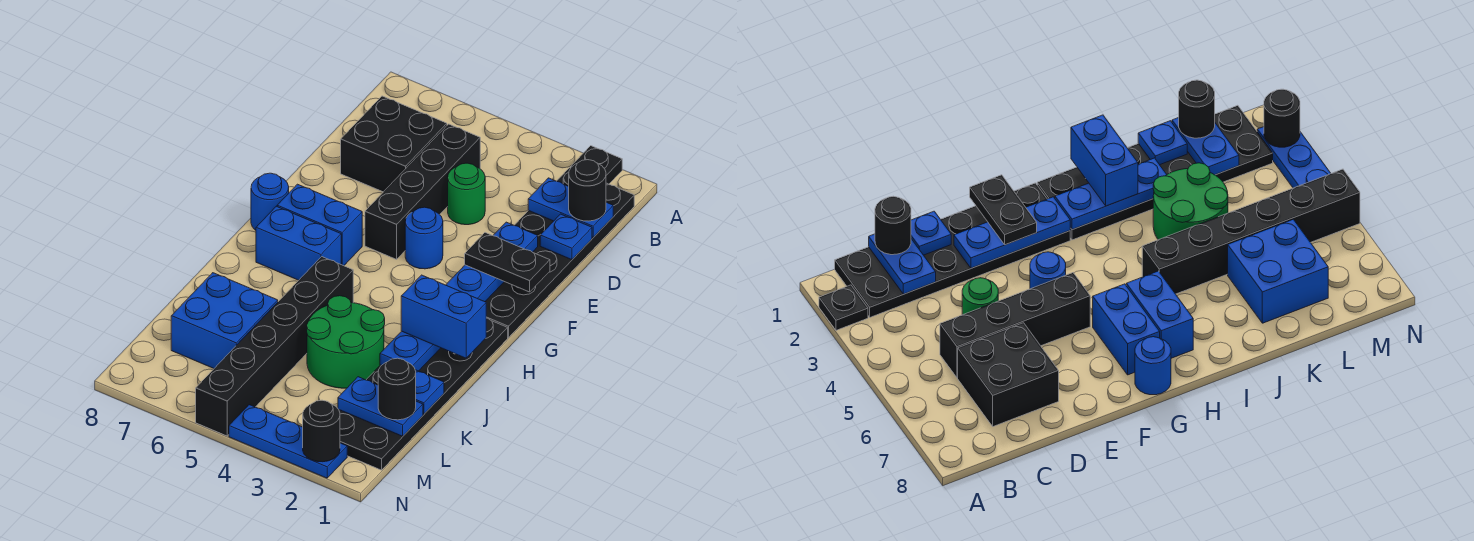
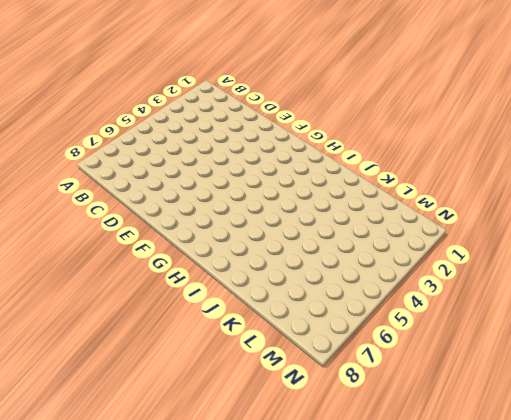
none -> black 1x1 plate [571,146,622,184]
none -> black 2x6 plate [485,168,634,338]
none -> black 1x4 brick [365,124,480,259]

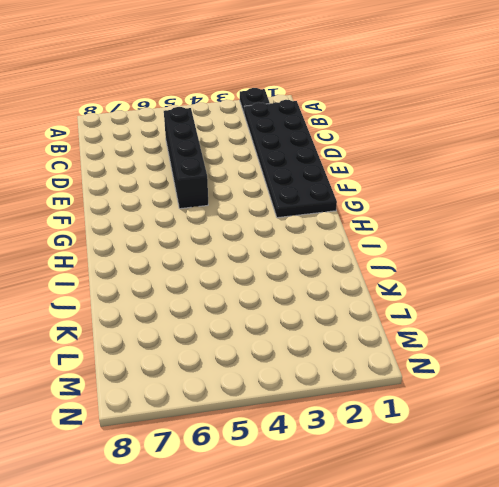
none -> black 2x2 brick [341,96,447,192]
none -> green 1x1 round brick [448,163,485,225]
none -> blue 1x1 round brick [405,207,443,269]

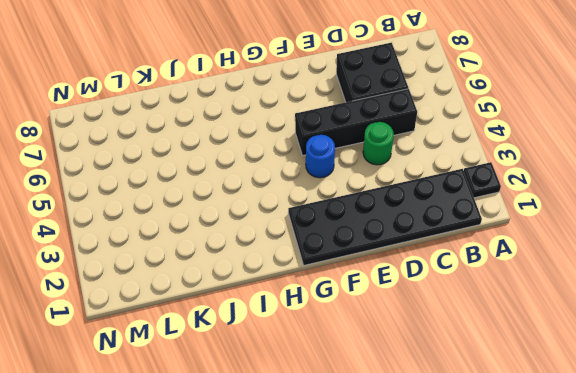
none -> blue 1x2 brick [277,184,362,266]
none -> blue 1x1 round brick [251,173,289,230]
none -> black 2x6 plate [339,318,508,470]

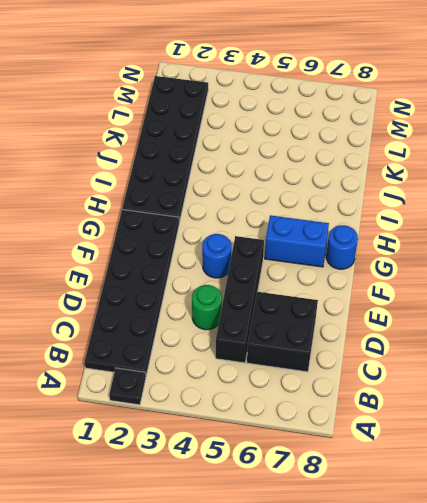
none -> blue 1x2 brick [256,206,341,280]
none -> black 1x6 brick [196,257,353,436]
none -> green 2x2 round brick [307,296,385,388]

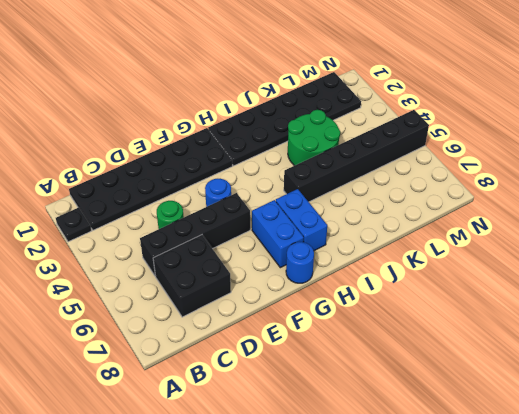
none -> blue 2x2 brick [171,273,278,368]
none -> blue 1x3 plate [229,405,347,478]
none -> blue 1x2 plate [528,178,613,237]

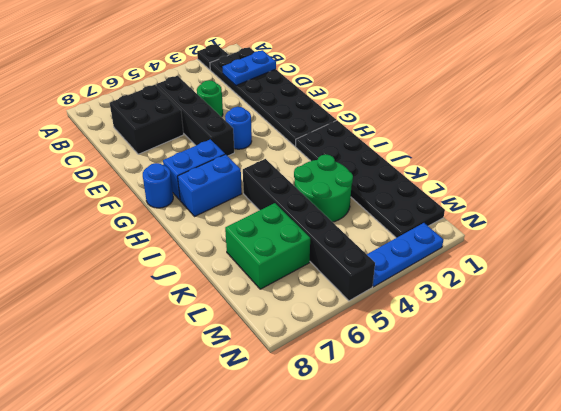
green 2x2 brick [225,203,310,289] -> blue 2x2 brick [171,273,278,368]
none -> blue 1x1 plate [540,214,592,260]
none -> blue 1x3 plate [446,222,538,302]
none -> blue 1x3 plate [380,331,440,371]

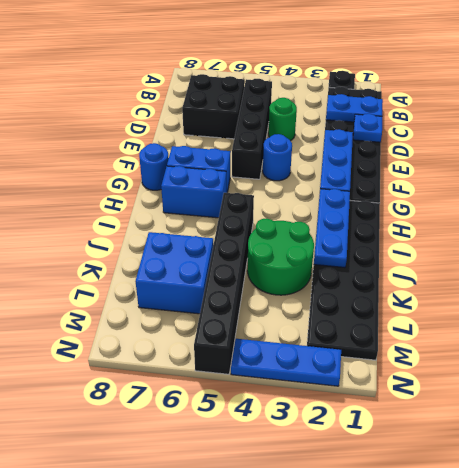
none -> blue 1x1 plate [415,370,444,414]
none -> blue 1x2 plate [338,377,423,436]
none -> black 1x1 round brick [303,400,340,462]

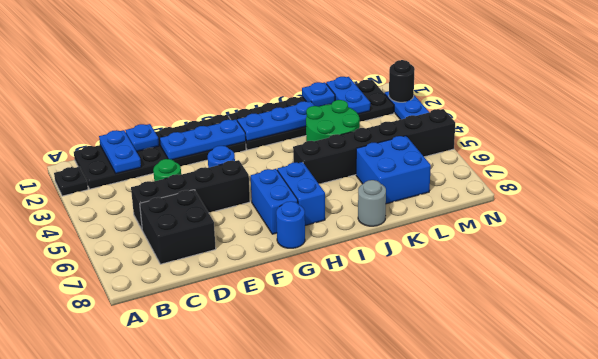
grey 1x1 round brick [358,180,386,226] -> none
none -> black 1x1 round brick [569,160,606,221]
none -> black 1x2 plate [465,233,550,292]
none -> blue 1x2 brick [401,275,486,358]

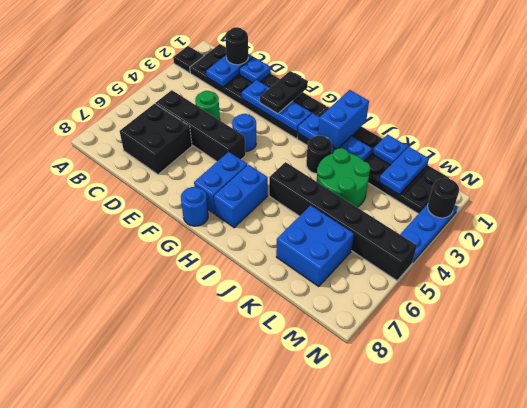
black 1x1 round brick [306,136,332,174] -> black 1x1 round brick moved to [378,358,416,420]

